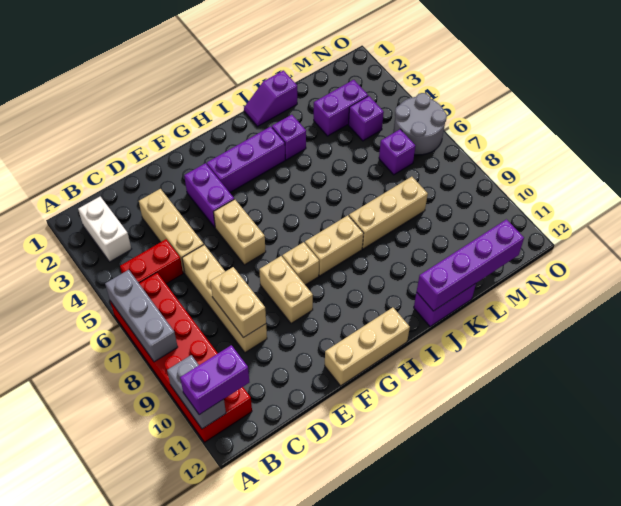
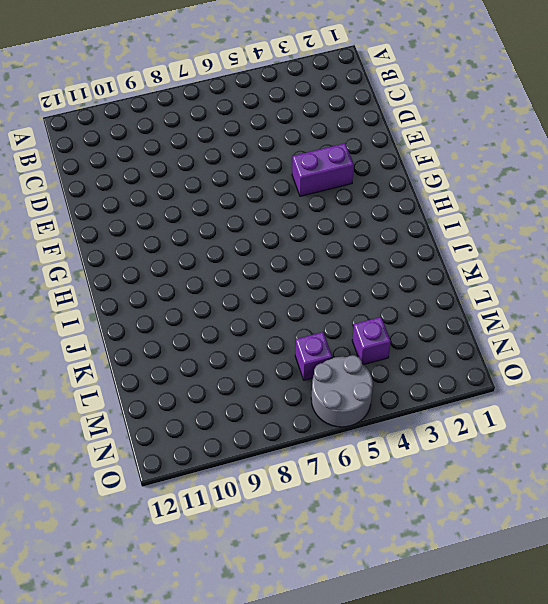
none -> red 2x6 brick [110,273,252,442]
none -> white 1x2 brick [78,197,131,262]
none -> red 1x2 brick [120,239,183,284]

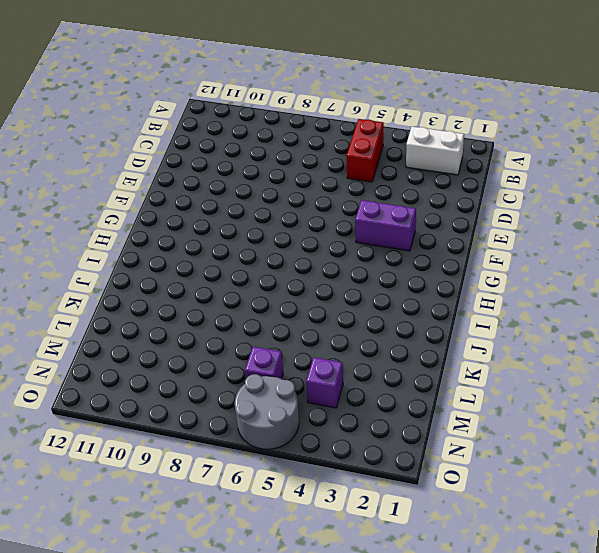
none -> red 2x6 brick [110,273,252,442]
none -> tan 1x3 brick [139,189,204,273]
none -> tan 1x4 brick [182,245,267,353]

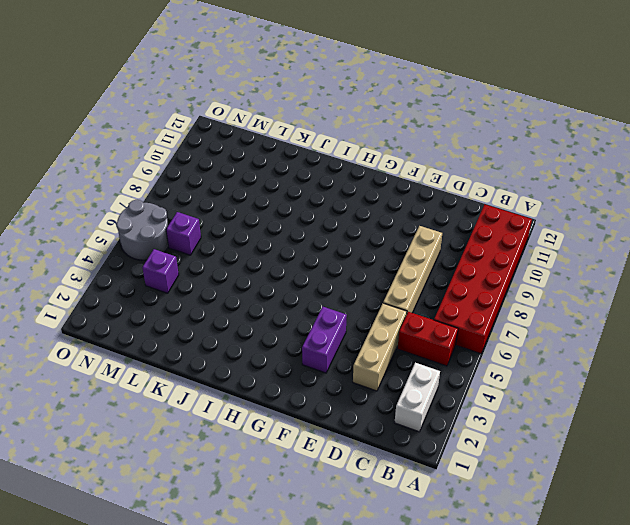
none -> tan 1x2 brick [214,199,266,265]
none -> tan 1x2 brick [259,256,313,323]
none -> tan 1x3 brick [325,307,410,386]

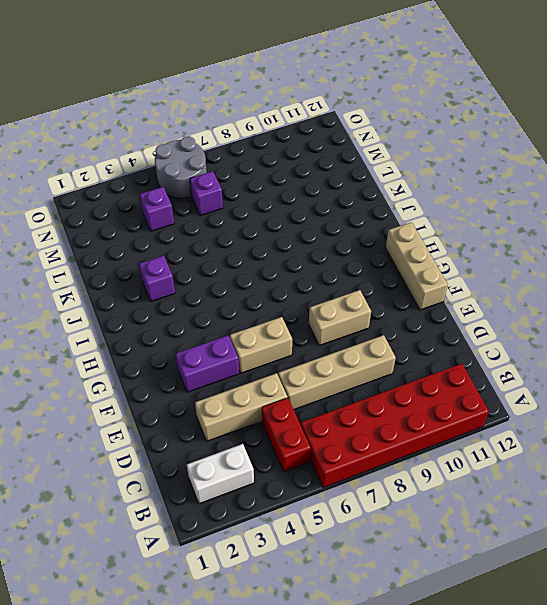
none -> purple 1x3 brick [207,127,285,192]
none -> tan 1x1 brick [282,242,319,285]
none -> tan 1x2 brick [305,215,364,276]

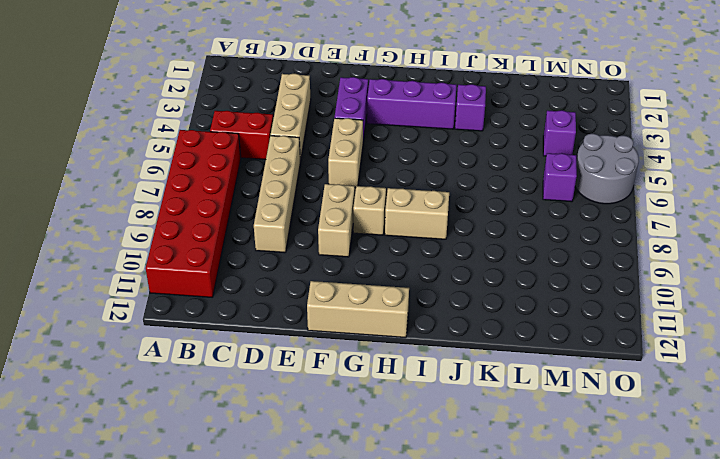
none -> white 1x2 brick [78,197,131,262]
none -> purple 1x2 slope [244,70,297,126]
none -> tan 1x3 brick [349,177,428,249]

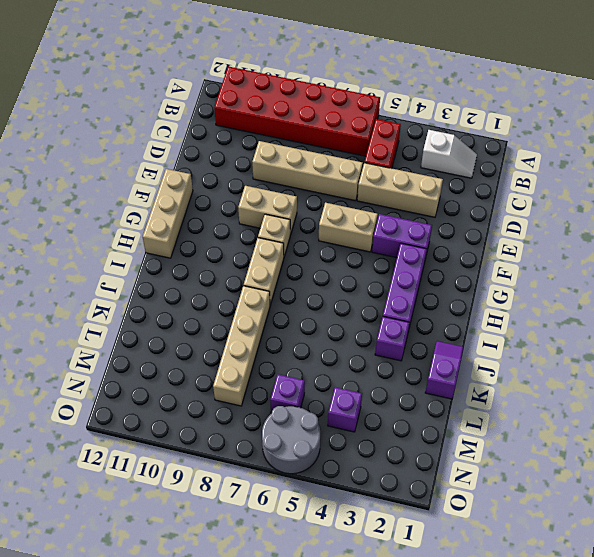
white 1x2 slope [421,130,477,178] -> white 1x2 brick [78,197,131,262]
tan 1x4 brick [213,286,270,406] -> tan 1x3 brick [349,177,428,249]
none -> purple 1x2 brick [414,283,476,327]
none -> purple 1x2 brick [314,80,368,136]
none -> grey 1x3 brick [105,270,178,362]

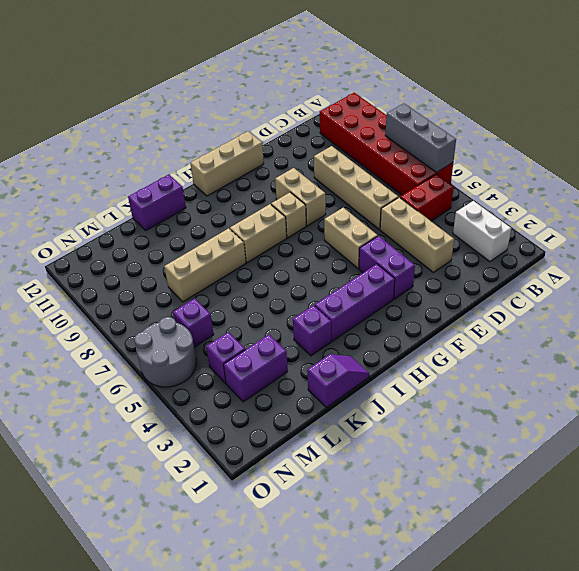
none -> grey 1x2 brick [167,355,226,429]
none -> tan 1x2 brick [210,267,266,338]
none -> purple 1x4 brick [417,219,524,311]

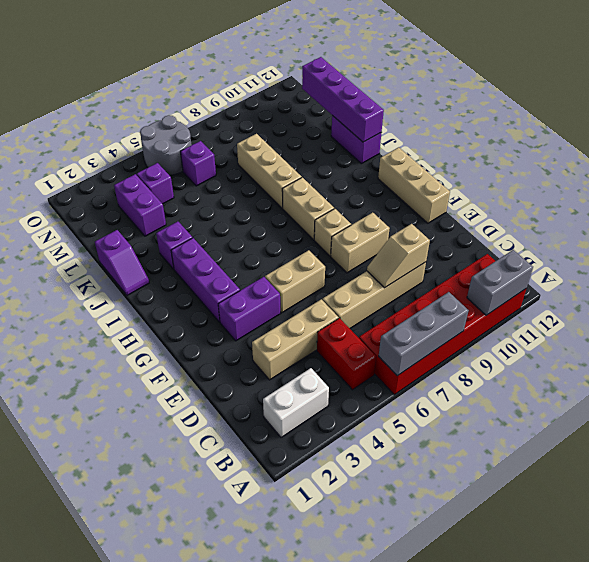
tan 1x2 slope [367,224,430,288] -> tan 1x2 brick [210,267,266,338]
none -> purple 1x2 brick [180,345,249,415]

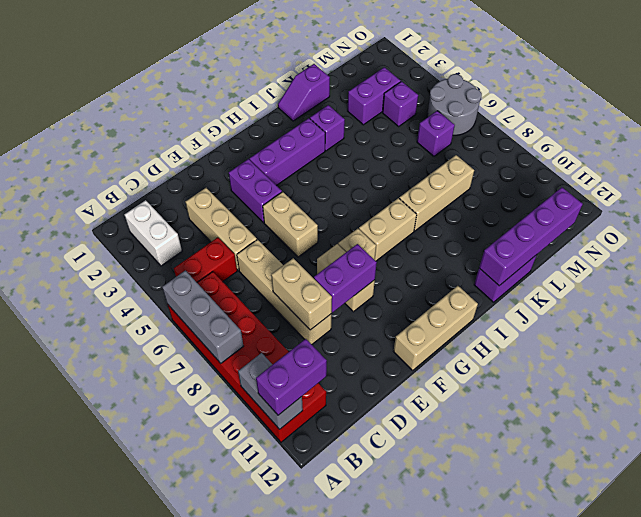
purple 1x2 brick [314,244,377,312] -> none

